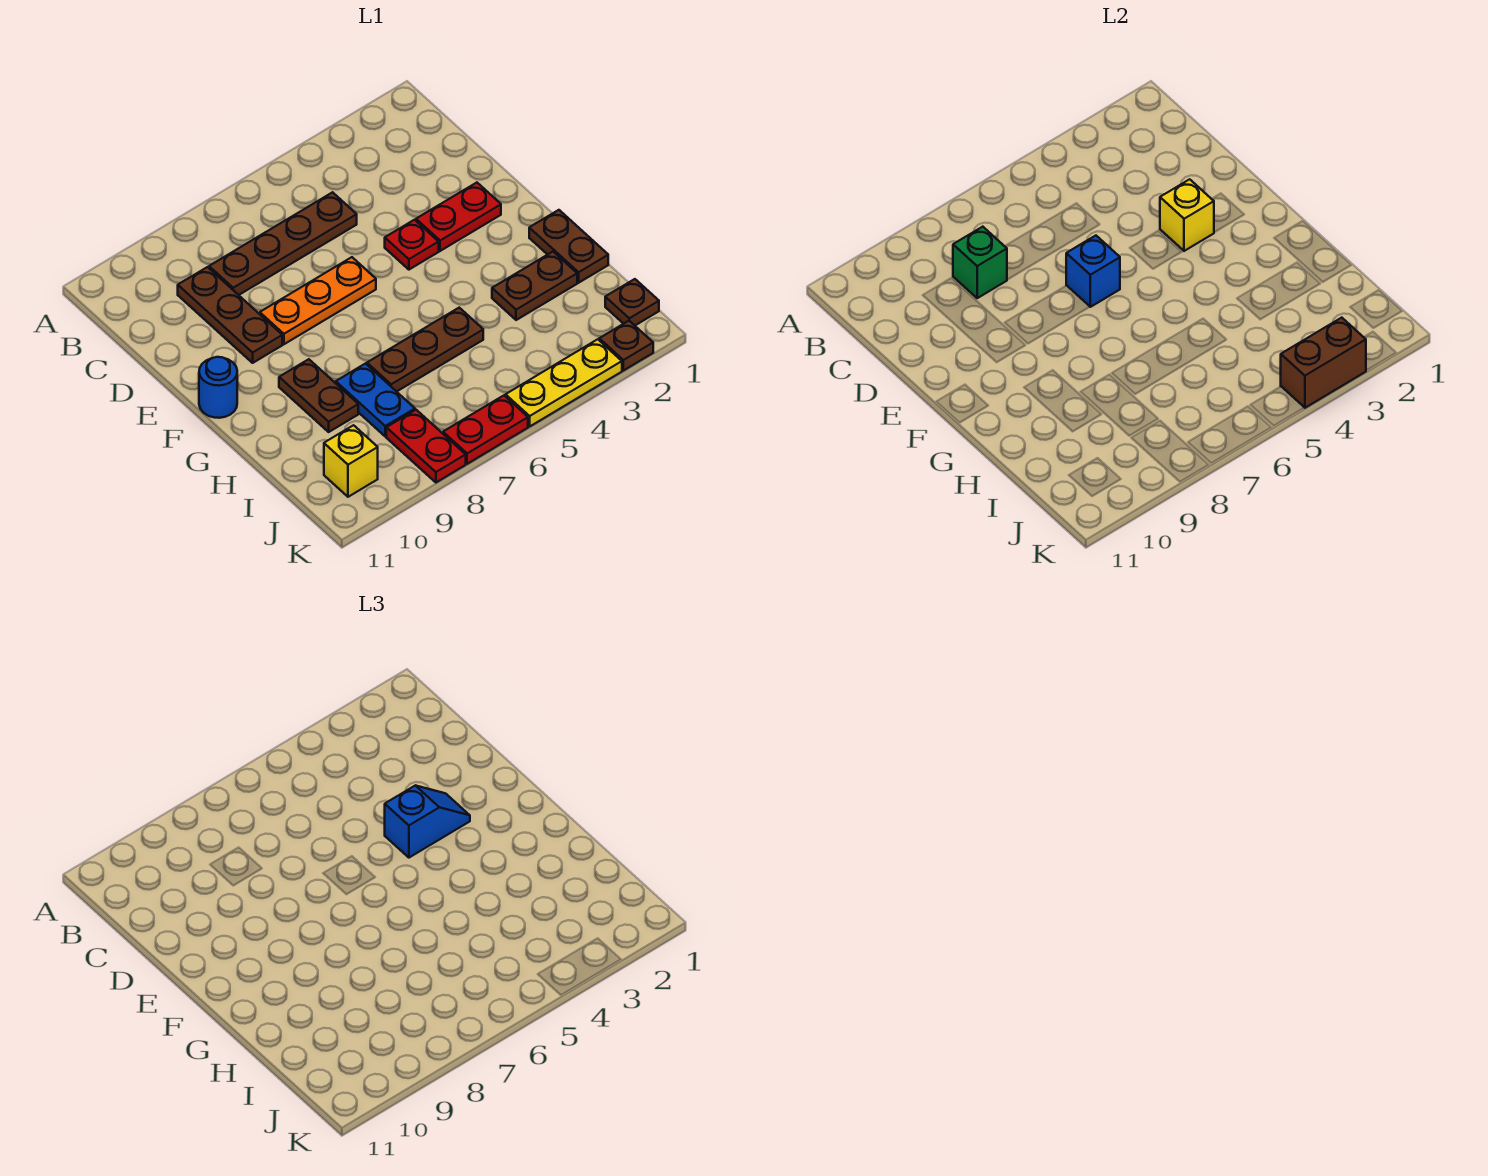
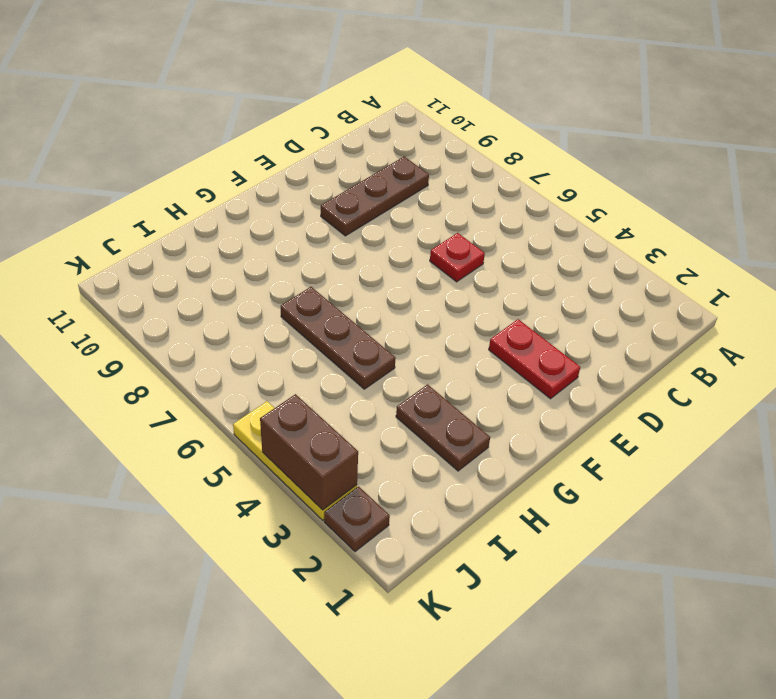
red 1x1 plate [430,233,485,282] -> red 1x1 plate moved to [385,220,439,270]
none -> brown 1x4 plate [209,192,357,295]
none -> orange 1x3 plate [260,257,376,344]
none -> blue 1x1 round brick [199,357,237,418]

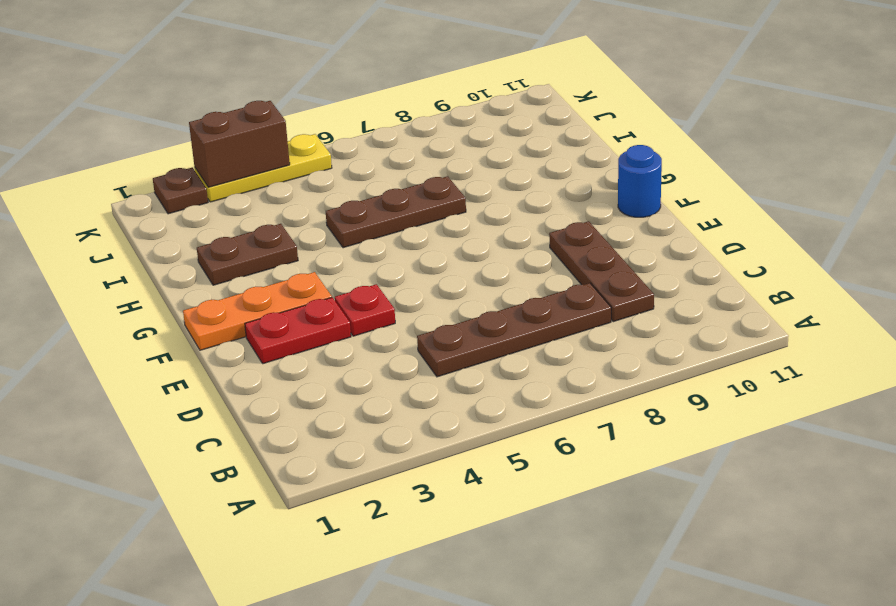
orange 1x3 plate [183,272,332,350] -> orange 1x3 plate moved to [260,257,376,344]
none -> brown 1x2 plate [529,210,608,283]
none -> brown 1x2 plate [279,359,358,432]
none -> blue 1x2 plate [336,364,415,436]

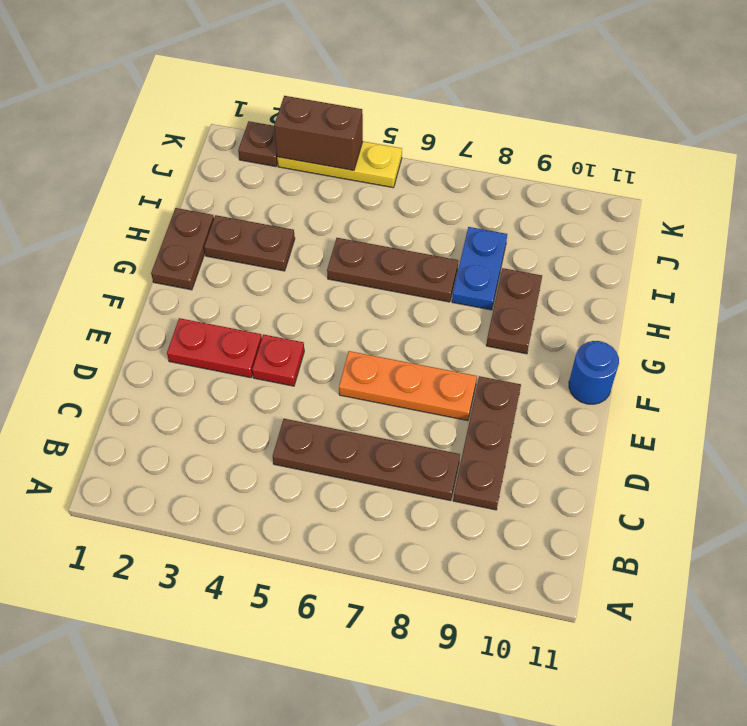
none -> brown 1x1 plate [605,279,659,325]
none -> red 1x2 plate [386,410,466,482]
none -> yellow 1x1 brick [324,425,378,497]

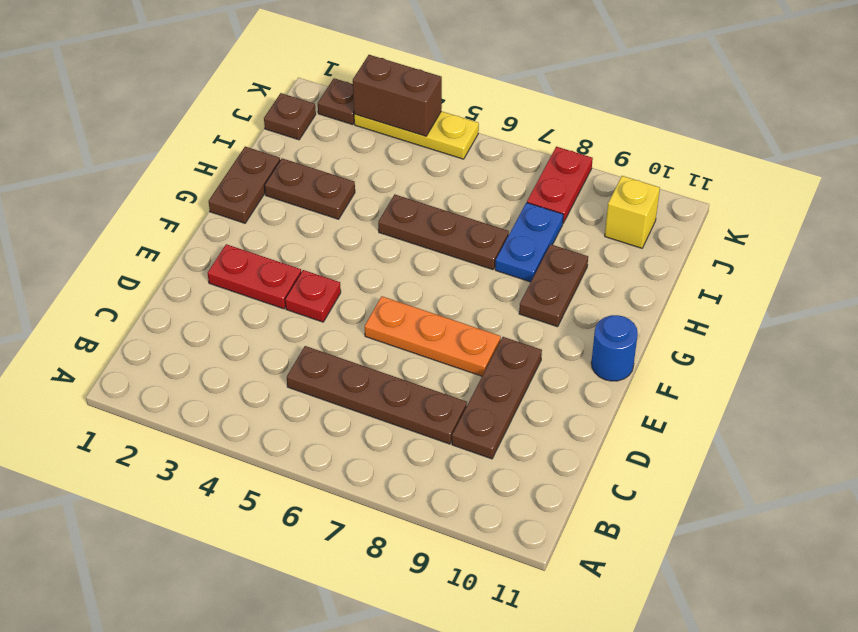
none -> red 1x2 plate [443,396,528,464]
none -> green 1x1 brick [953,227,1007,298]
none -> yellow 1x1 brick [1160,179,1214,251]

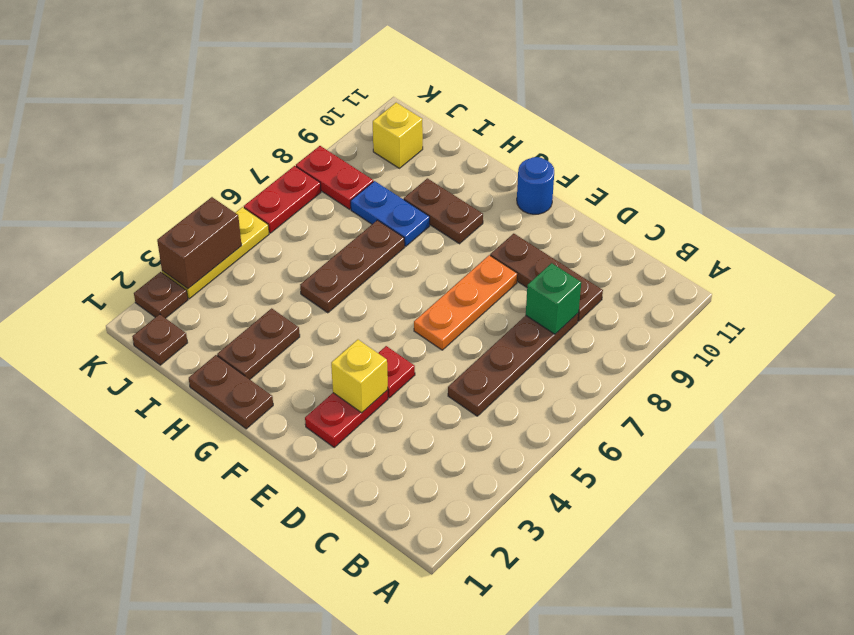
none -> blue 1x1 brick [1066,236,1120,307]
none -> blue 1x2 slope [385,786,470,858]

